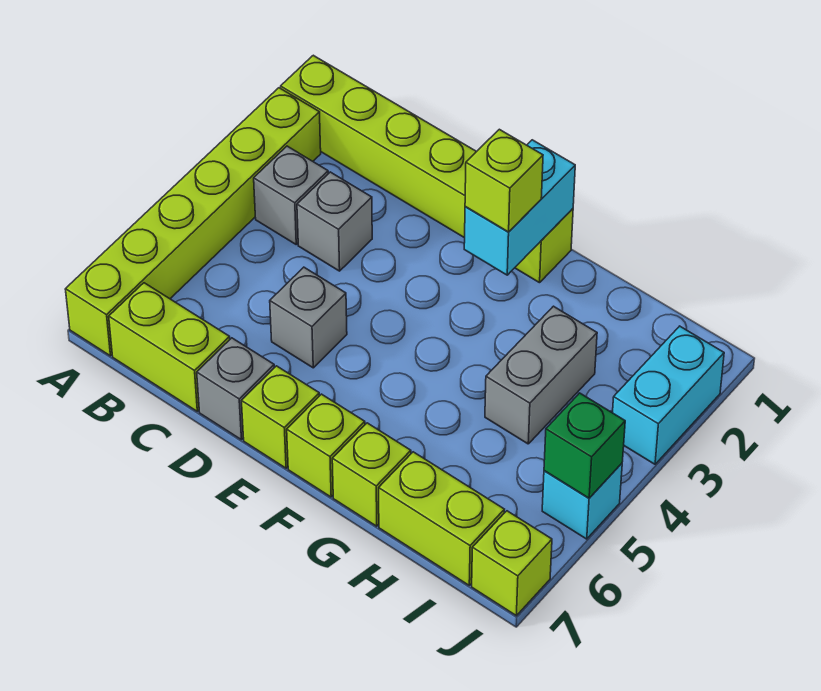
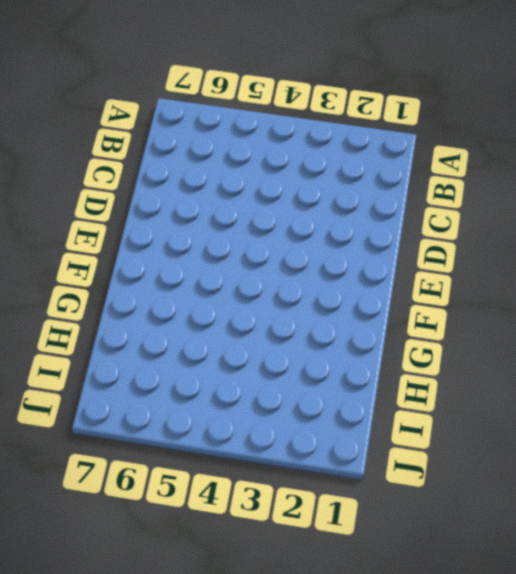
none -> lime 1x6 brick [281,55,573,283]
none -> lime 1x6 brick [65,88,321,356]
none -> grey 1x1 brick [254,146,328,244]

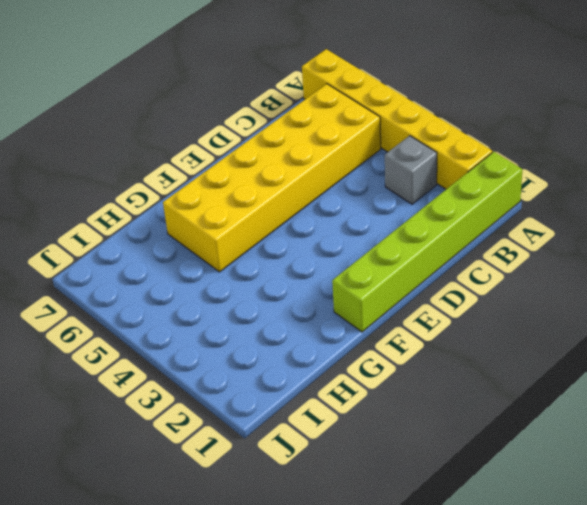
yellow 1x6 brick [302,49,492,189] -> lime 1x6 brick [65,88,321,356]
yellow 2x6 brick [163,84,381,272] -> grey 1x1 brick [270,267,347,368]
none -> lime 1x2 brick [109,283,230,411]
none -> grey 1x1 brick [297,172,372,271]
none -> grey 1x1 brick [197,338,274,440]

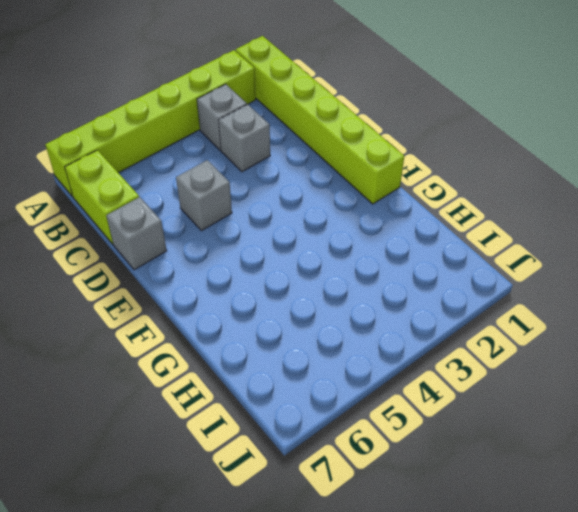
none -> lime 1x1 brick [242,366,319,468]
none -> lime 1x1 brick [287,394,365,497]
none -> lime 1x1 brick [332,423,411,526]

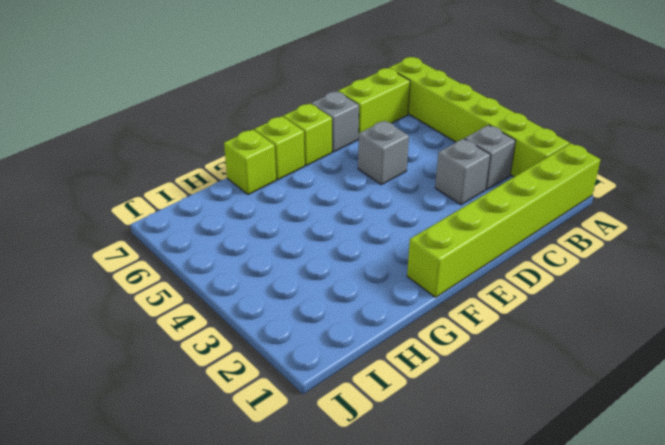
none -> grey 1x2 brick [485,306,597,444]
none -> lime 1x2 brick [379,452,504,585]
none -> cyan 1x2 brick [613,326,724,464]

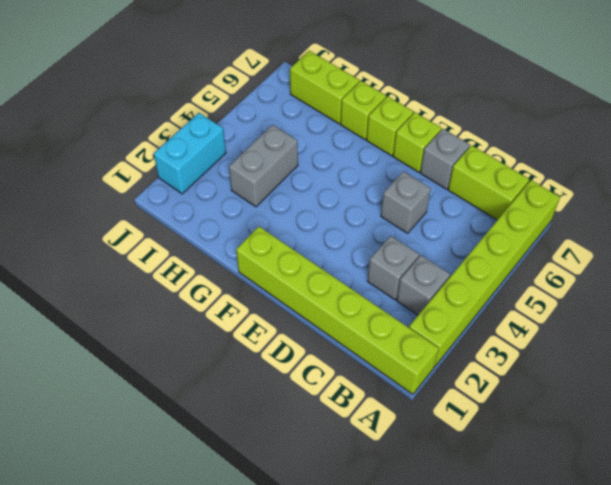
none -> cyan 1x1 brick [542,464,622,539]
none -> lime 1x1 brick [472,511,552,616]
none -> cyan 1x2 brick [464,140,575,275]

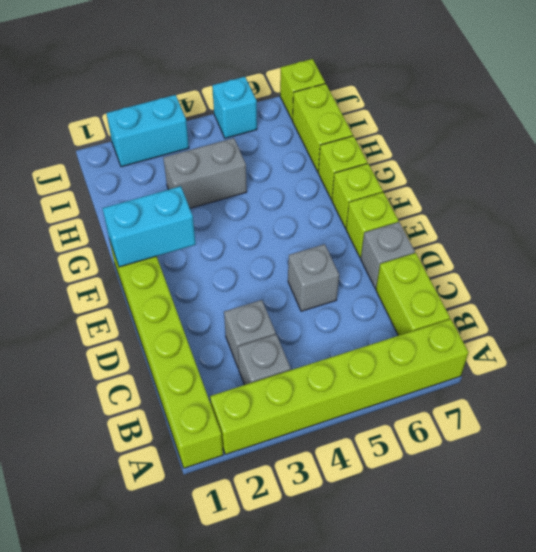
none -> green 1x1 brick [544,393,625,498]
none -> lime 1x1 brick [465,129,543,232]

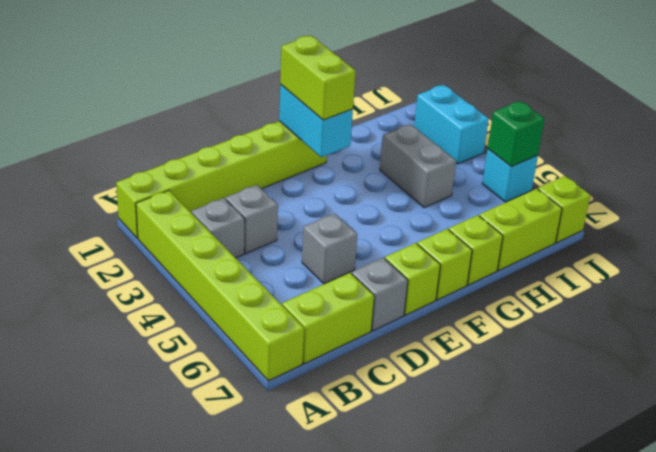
lime 1x2 brick [280,36,356,120] -> lime 1x1 brick [465,129,543,232]

